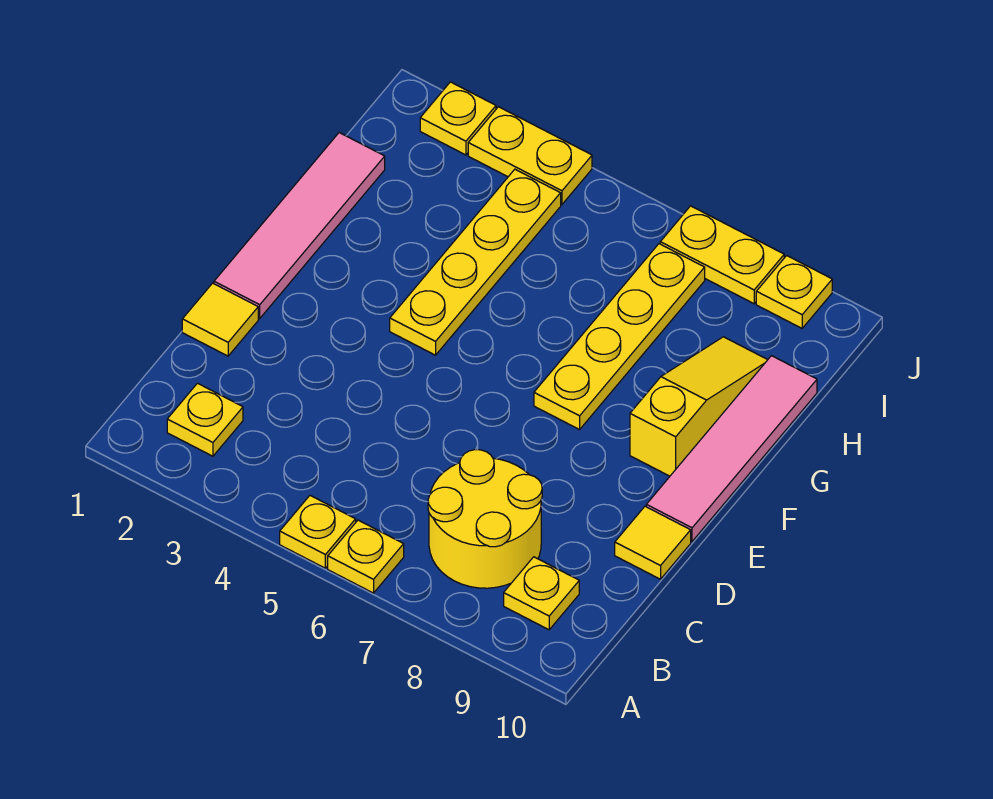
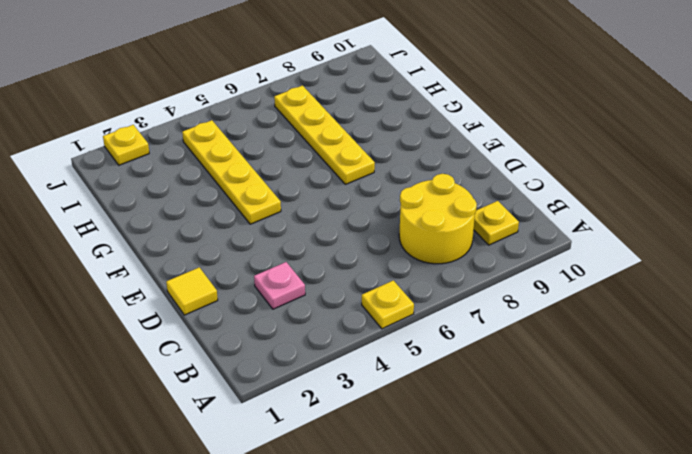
pink 1x1 plate [254,262,305,309] -> none
none -> yellow 1x1 plate [328,520,404,593]
none -> yellow 1x1 plate [167,383,243,456]
none -> yellow 1x1 tile [615,506,691,579]

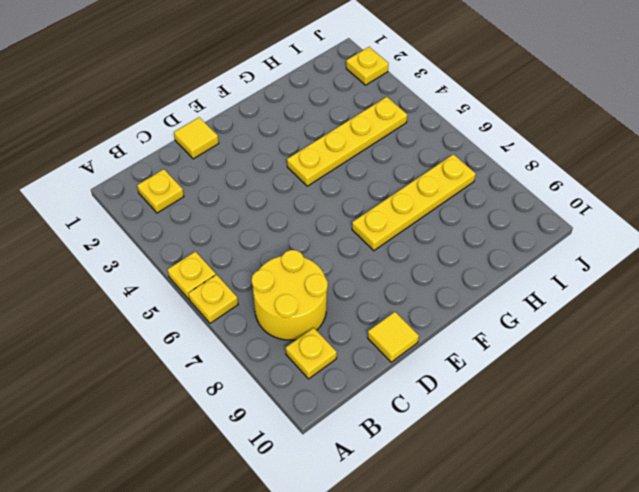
none -> pink 1x4 tile [214,133,385,318]
none -> pink 1x4 tile [646,356,817,541]
none -> yellow 1x3 slope [630,337,767,476]

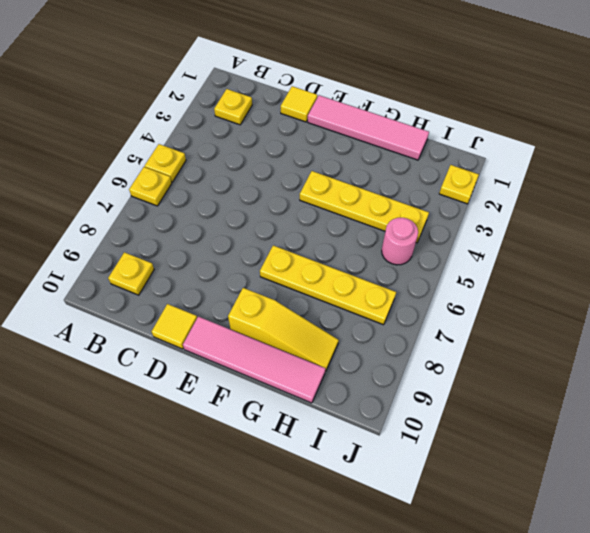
pink 1x1 round brick [382,218,418,265] -> none
none -> yellow 2x2 round brick [428,450,542,588]
none -> yellow 1x2 plate [468,107,592,204]
none -> yellow 1x2 plate [660,206,784,304]

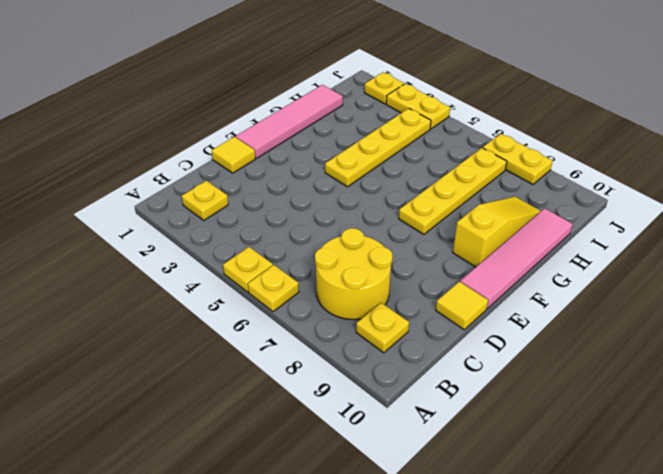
none -> yellow 1x1 plate [756,256,832,328]

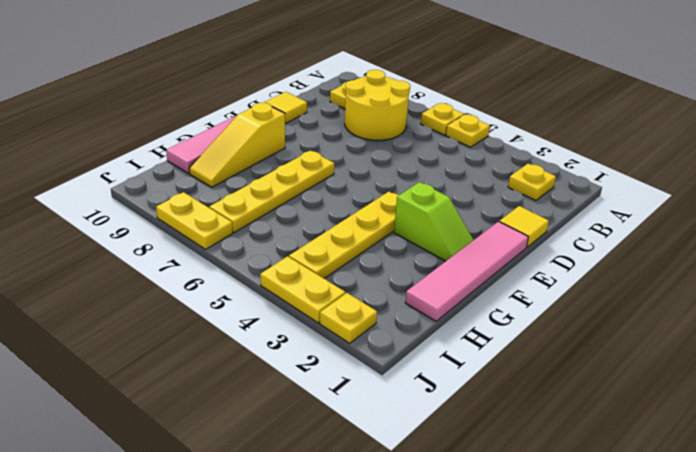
lime 1x2 slope [394,182,473,261] -> none
none -> yellow 1x1 plate [756,256,832,328]

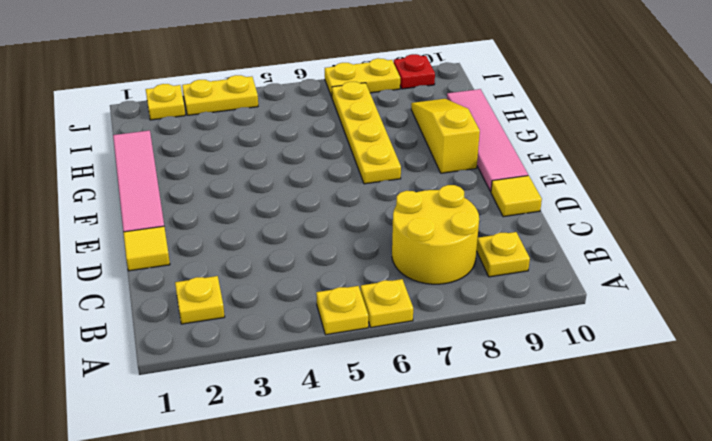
red 1x1 plate [394,54,435,89] -> yellow 1x1 plate [756,256,832,328]
none -> yellow 1x4 plate [390,169,561,355]

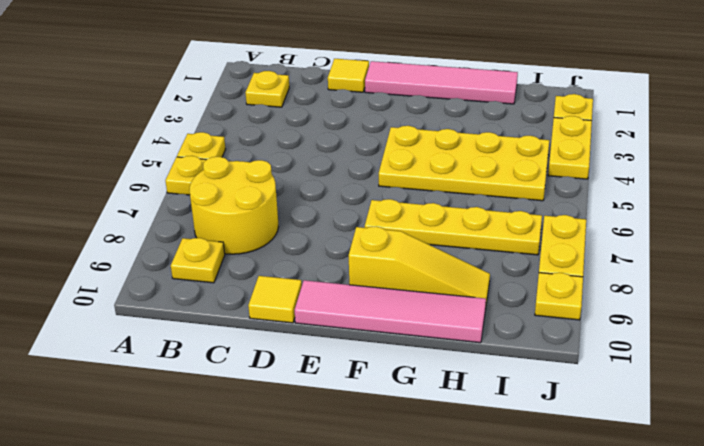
yellow 2x4 plate [379,126,549,201] -> yellow 1x4 plate [390,169,561,355]

